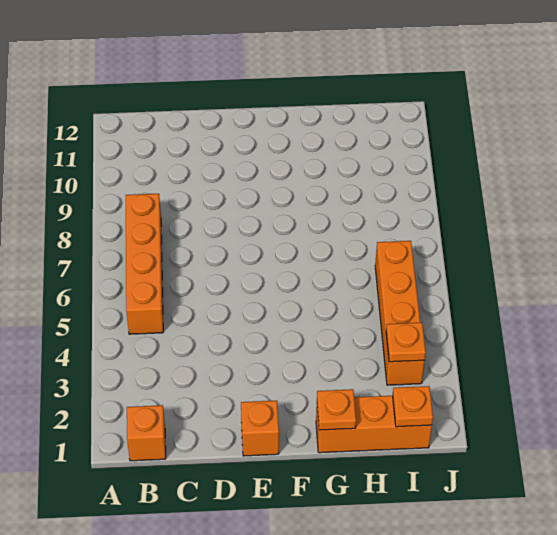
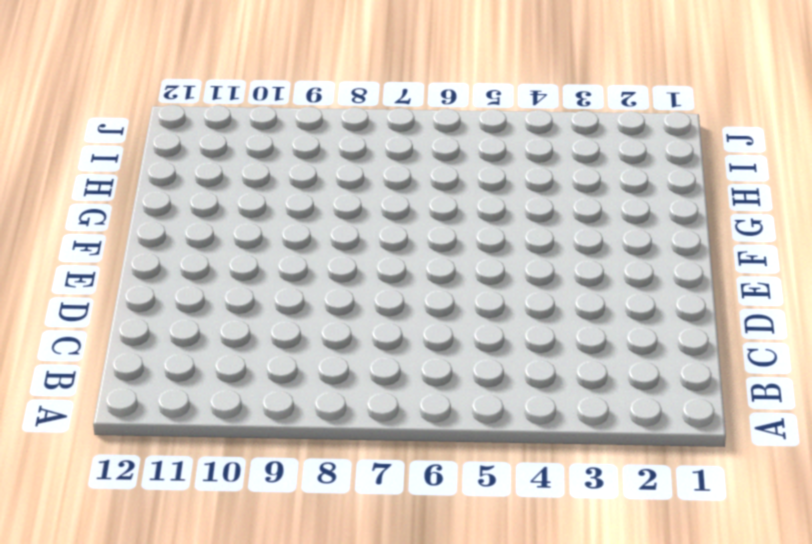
none -> orange 1x1 brick [127,405,166,461]
none -> orange 1x4 brick [126,194,163,334]

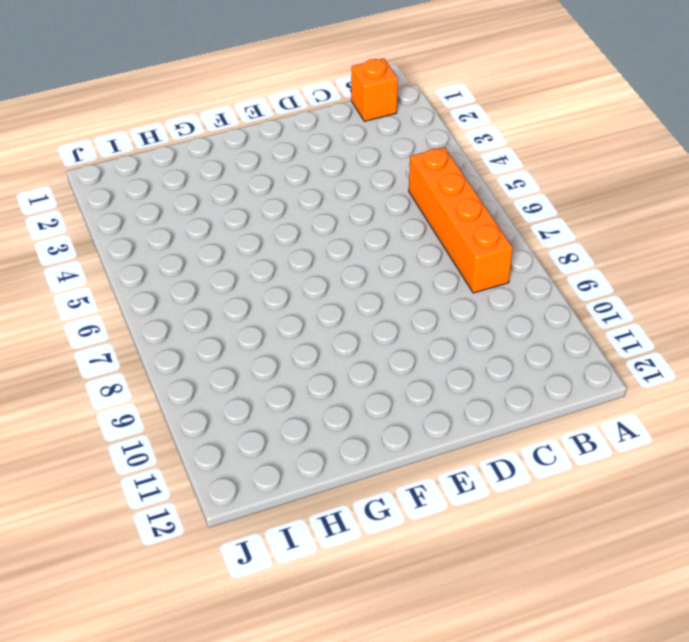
none -> orange 1x1 brick [241,401,279,456]
none -> orange 1x3 brick [316,396,432,453]

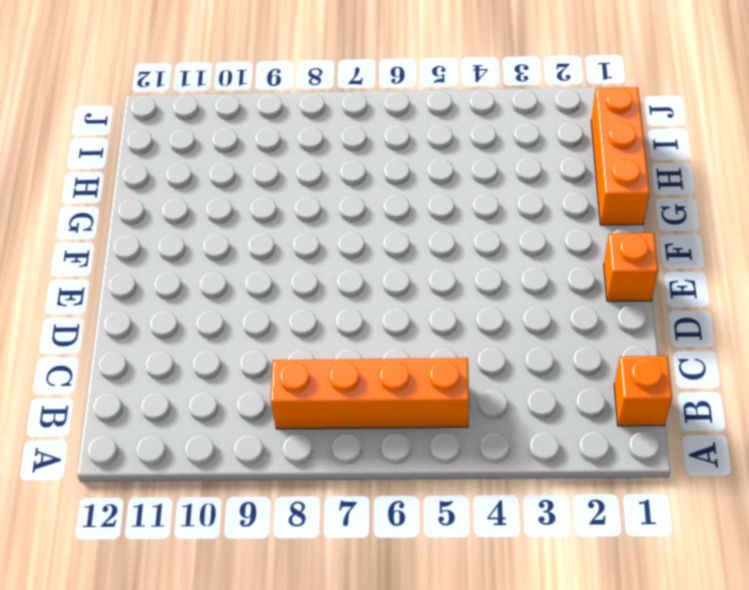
none -> orange 1x4 brick [375,241,425,385]
none -> orange 1x1 plate [317,389,356,430]

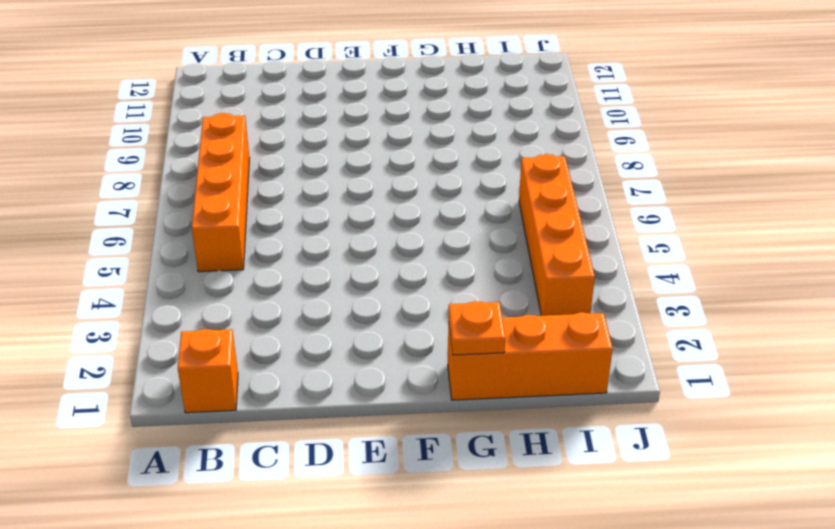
none -> orange 1x1 brick [241,401,279,456]
none -> orange 1x1 plate [393,386,433,427]

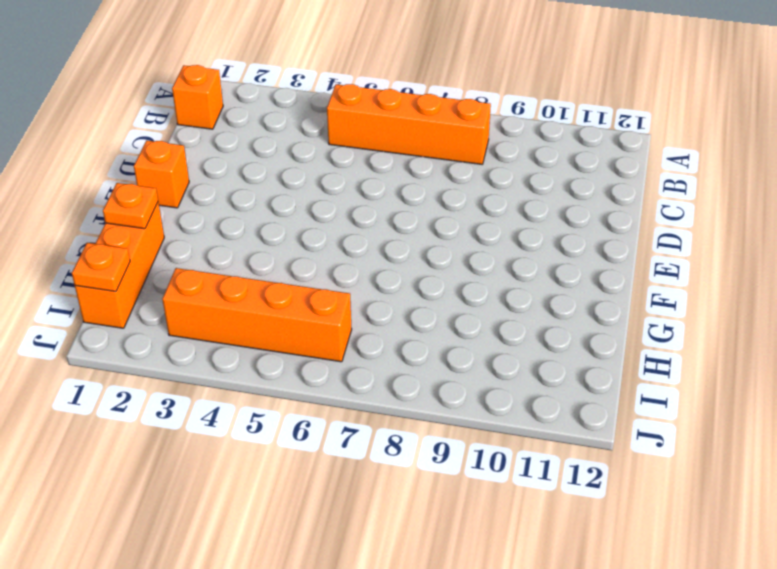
none -> orange 1x1 plate [386,323,426,362]

